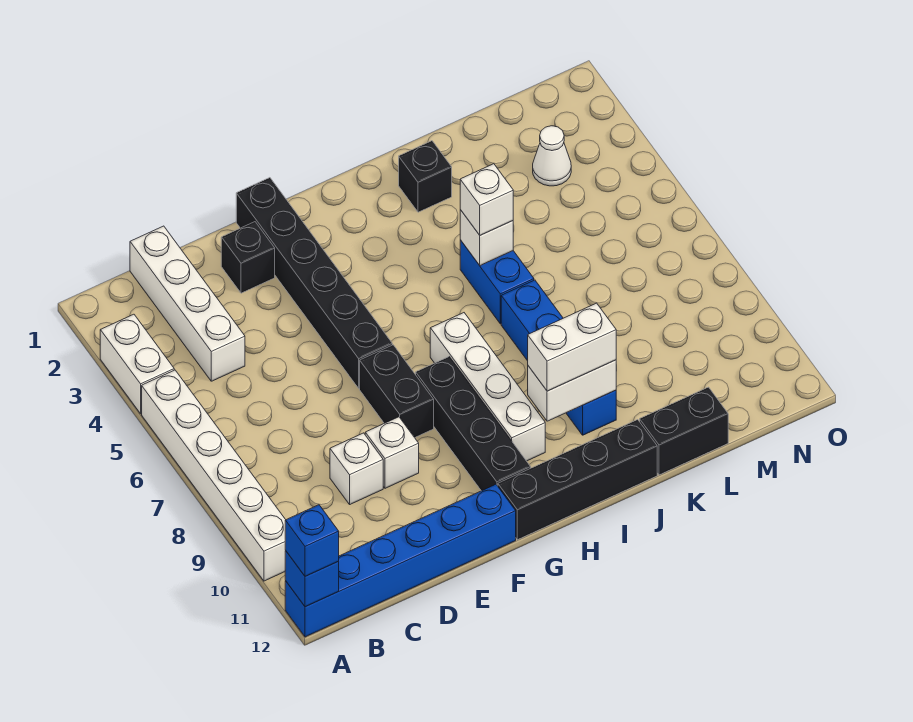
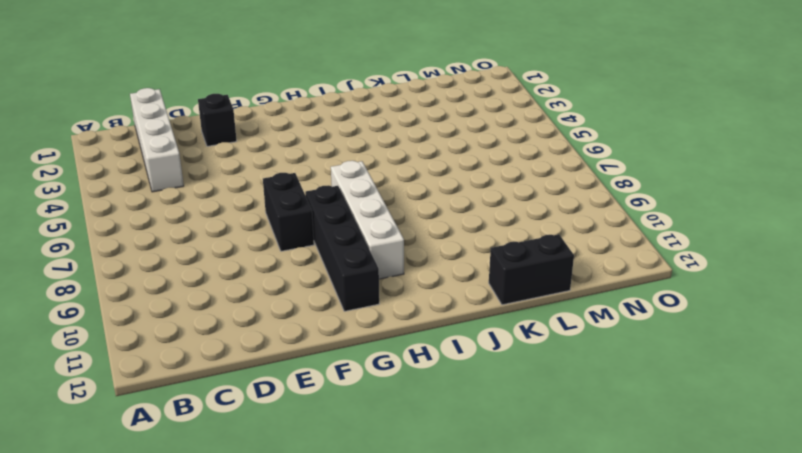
none -> white 1x2 brick [100,314,174,414]
none -> white 1x6 brick [142,370,286,581]
none -> blue 1x6 brick [285,484,516,637]

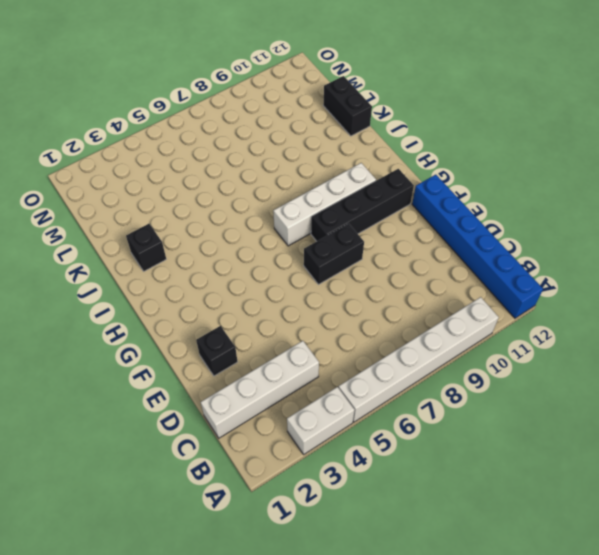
none -> white 1x1 brick [330,433,383,504]
none -> white 1x1 brick [365,417,419,488]
none -> black 1x6 brick [236,178,392,388]

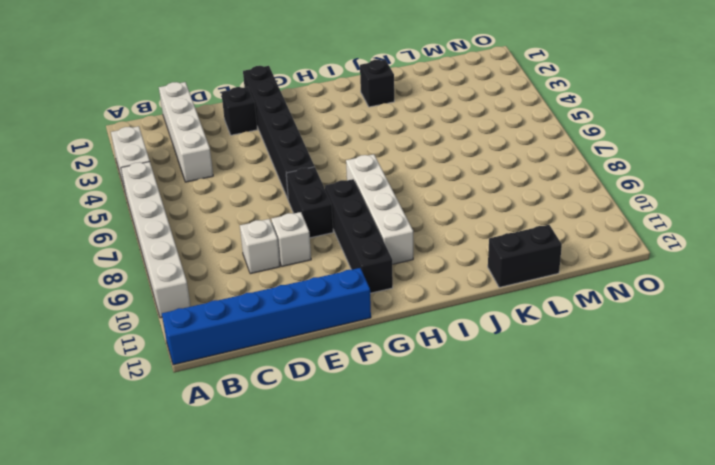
none -> black 1x4 brick [498,420,657,540]
none -> blue 1x2 brick [460,240,534,324]
none -> blue 1x4 brick [501,280,616,435]

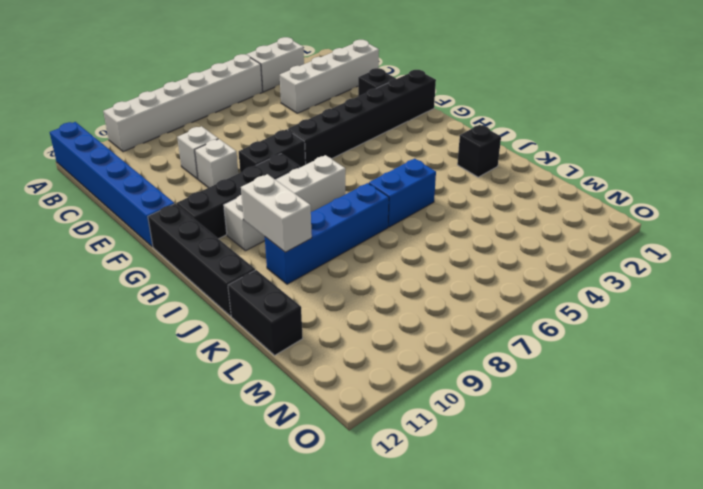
none -> white 1x1 cone [533,126,571,186]
none -> blue 1x1 brick [285,551,339,607]
none -> white 1x1 brick [460,210,513,265]

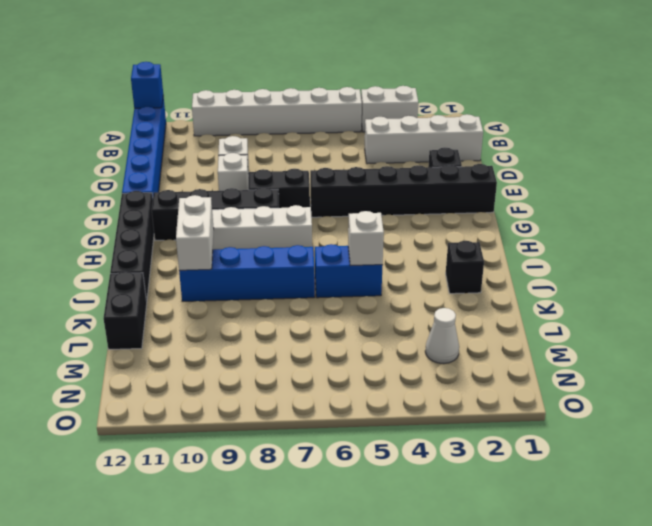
none -> blue 1x1 brick [285,505,339,576]
none -> white 1x2 brick [528,303,616,391]
none -> white 1x1 brick [460,164,513,235]

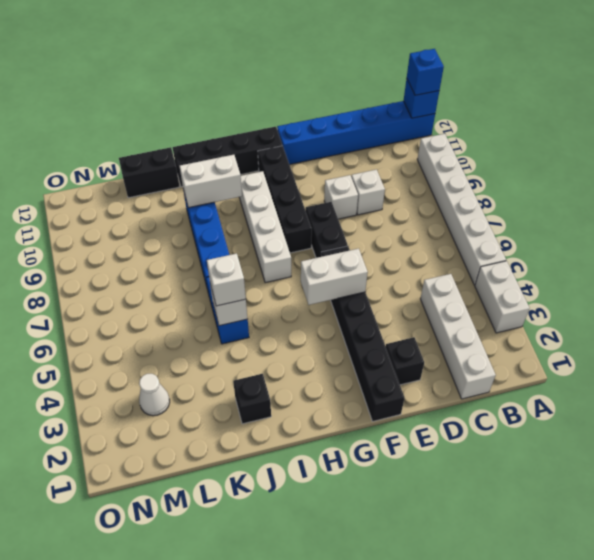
white 1x2 brick [301,248,368,305] -> white 1x2 brick moved to [528,303,616,391]

